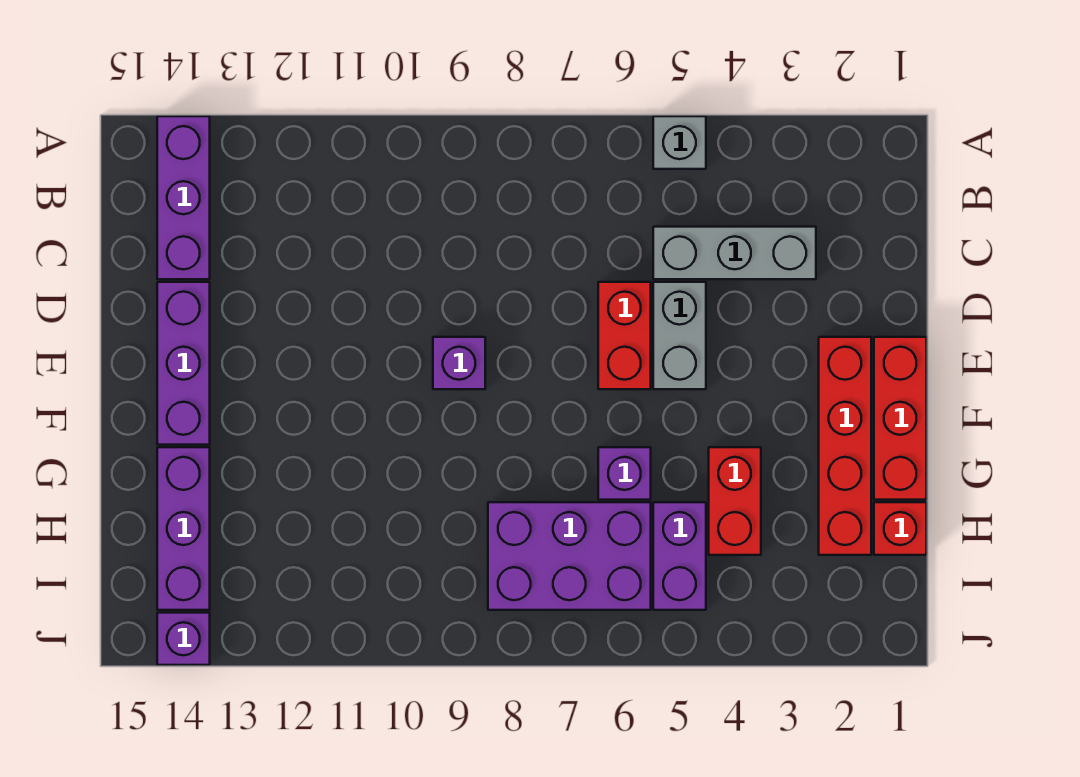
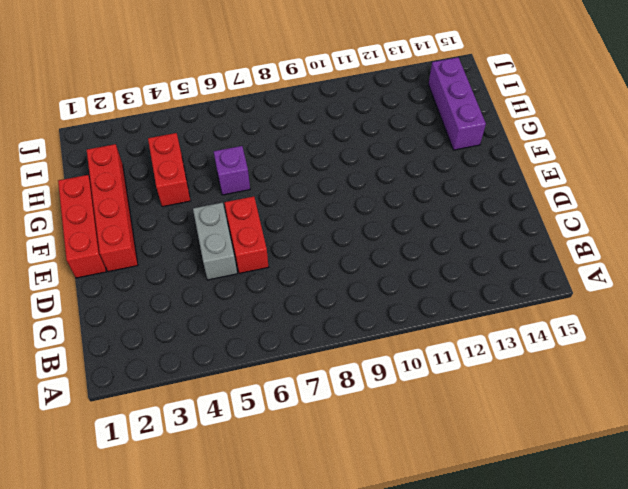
none -> grey 1x1 brick [653,116,706,169]
none -> purple 1x3 brick [157,116,210,279]
none -> grey 1x3 brick [653,227,816,279]

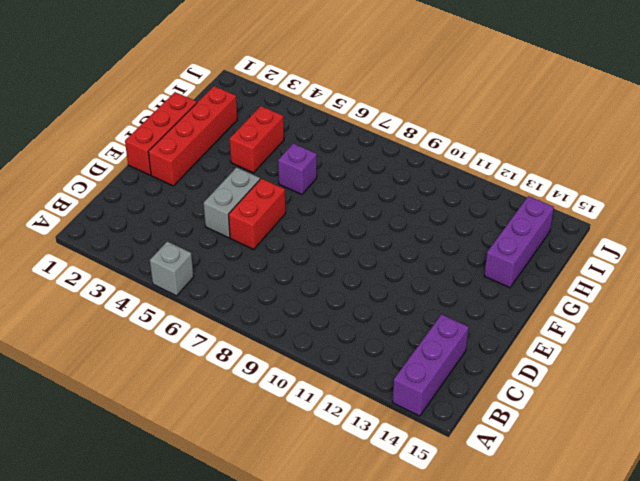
none -> grey 1x3 brick [653,227,816,279]
none -> purple 1x3 brick [157,282,210,445]
none -> purple 1x1 brick [433,337,485,389]

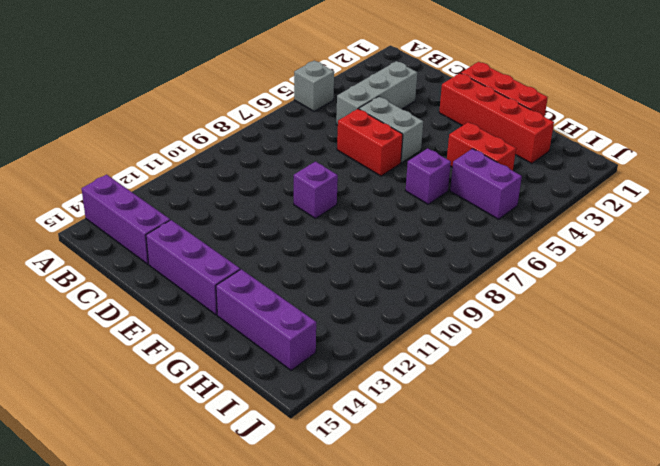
none -> red 1x1 brick [874,502,926,555]
none -> purple 2x3 brick [488,502,651,610]
none -> purple 1x1 brick [157,613,210,665]

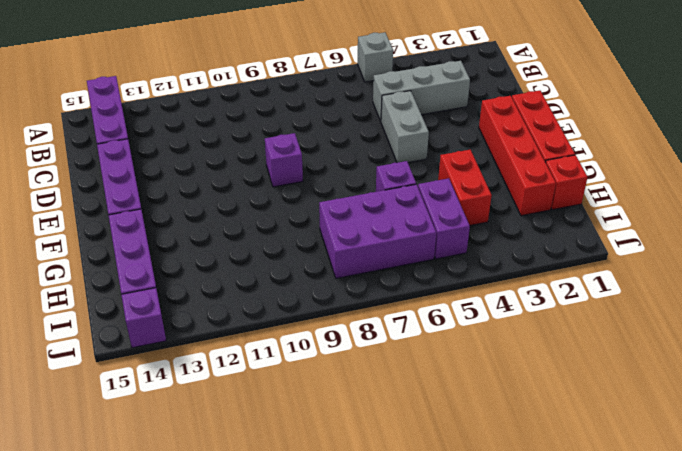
none -> red 1x2 brick [598,282,651,389]

